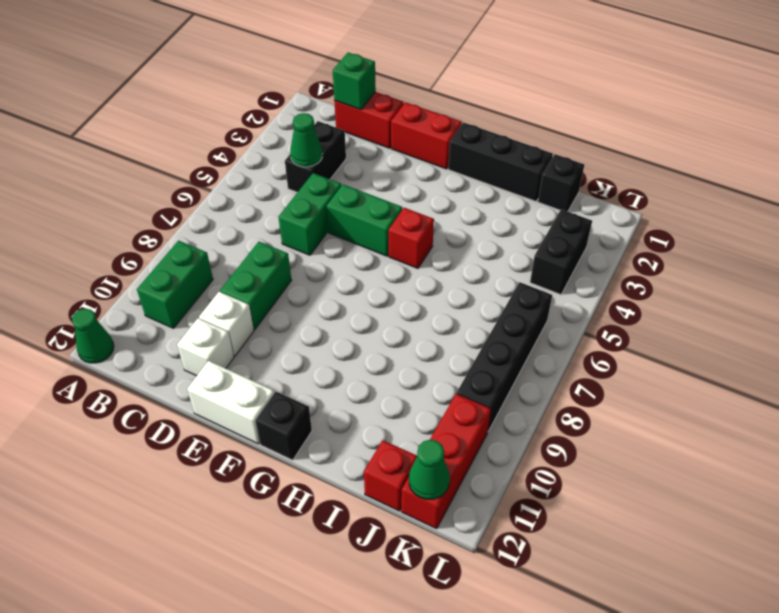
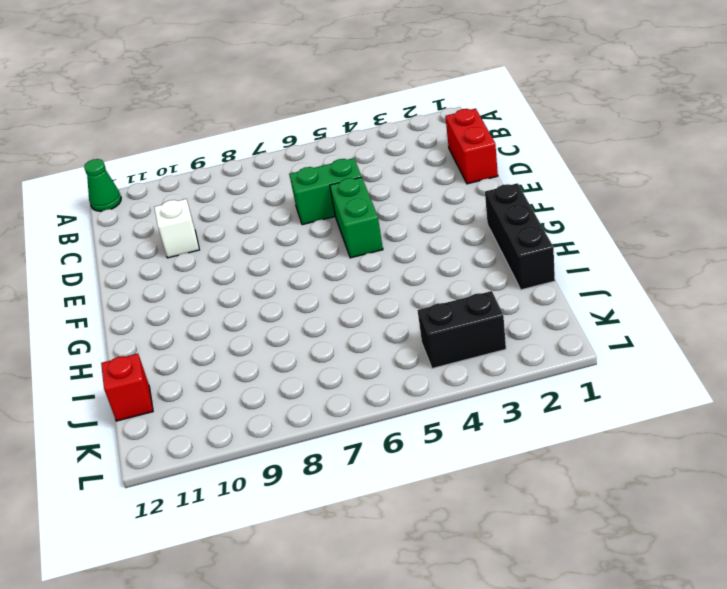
none -> green 1x2 brick [137,241,213,328]
none -> black 1x2 brick [285,121,346,192]
none -> green 1x2 brick [220,242,292,329]

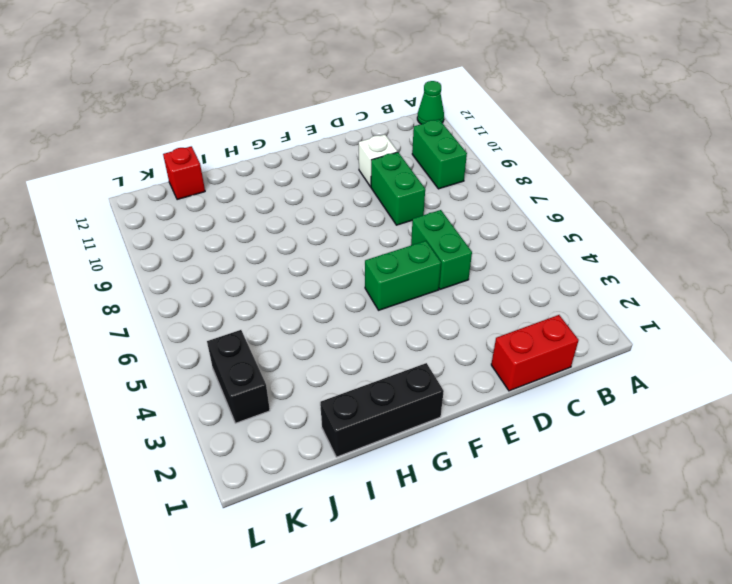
none -> black 1x2 brick [285,121,346,192]
none -> white 1x1 brick [177,318,234,376]
none -> red 1x2 brick [391,102,462,169]

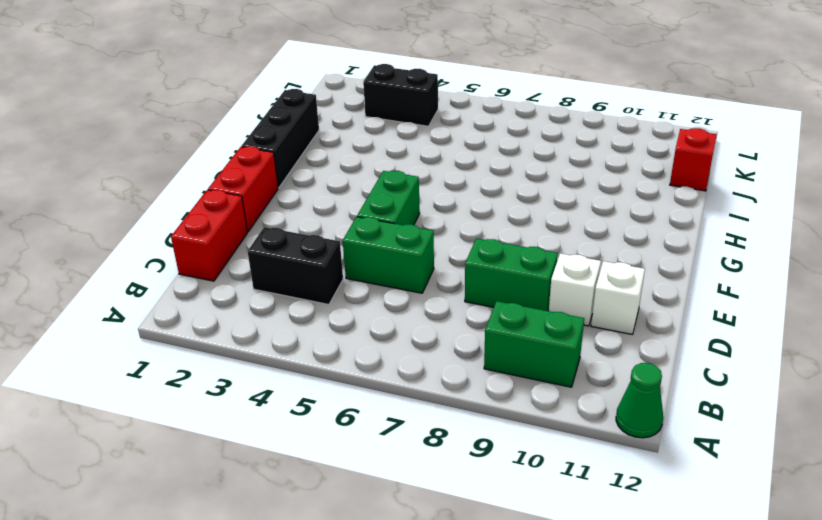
none -> white 1x2 brick [187,361,274,444]
none -> red 1x1 brick [389,208,434,268]
none -> black 1x1 brick [255,392,312,460]

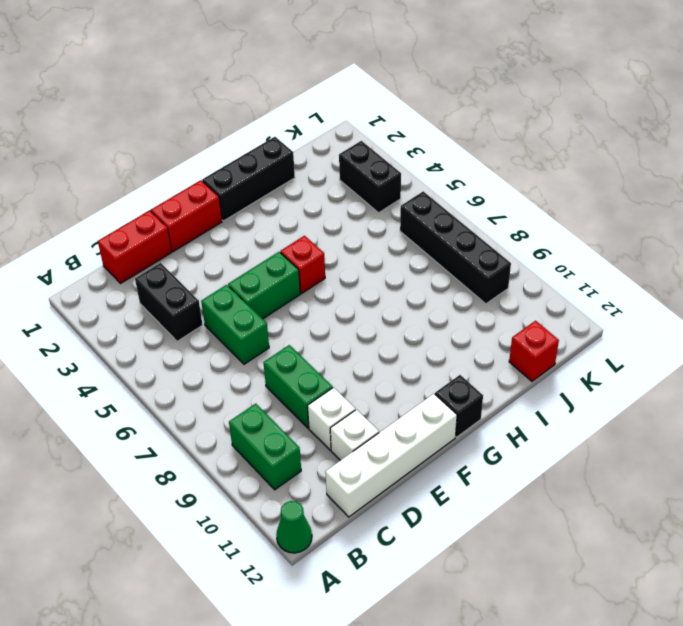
white 1x4 brick [325,394,457,517] -> white 1x2 brick [187,361,274,444]
none -> black 1x1 brick [538,154,584,211]
none -> red 1x3 brick [401,394,491,529]
none -> green 1x1 brick [333,53,376,110]

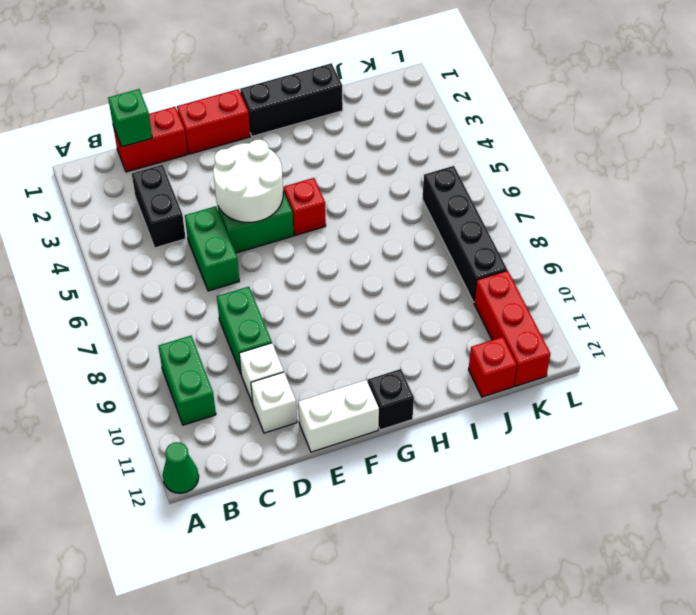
white 2x2 round brick [213,140,283,222] -> none
none -> black 1x1 brick [538,154,584,211]
none -> black 1x2 brick [530,209,592,295]
none -> green 1x1 cone [290,113,322,167]

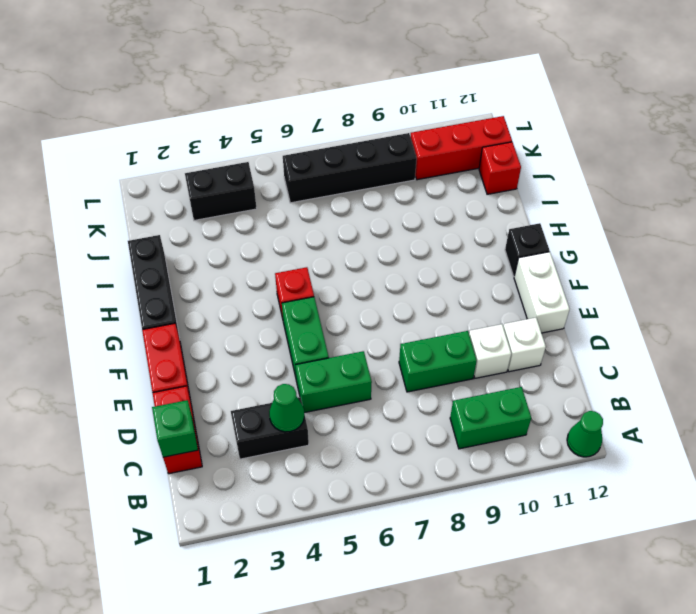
none -> black 1x1 brick [538,154,584,211]
none -> green 1x1 cone [409,440,450,499]

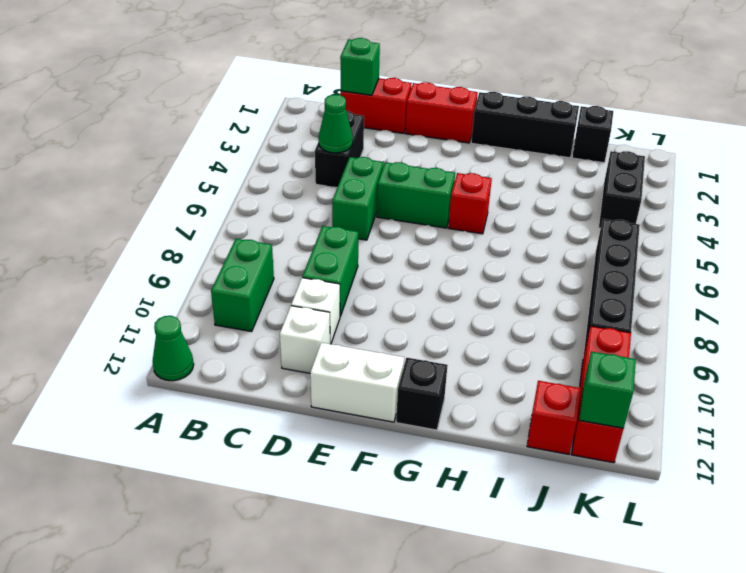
green 1x1 brick [579,352,636,428] -> green 1x1 cone [409,440,450,499]

